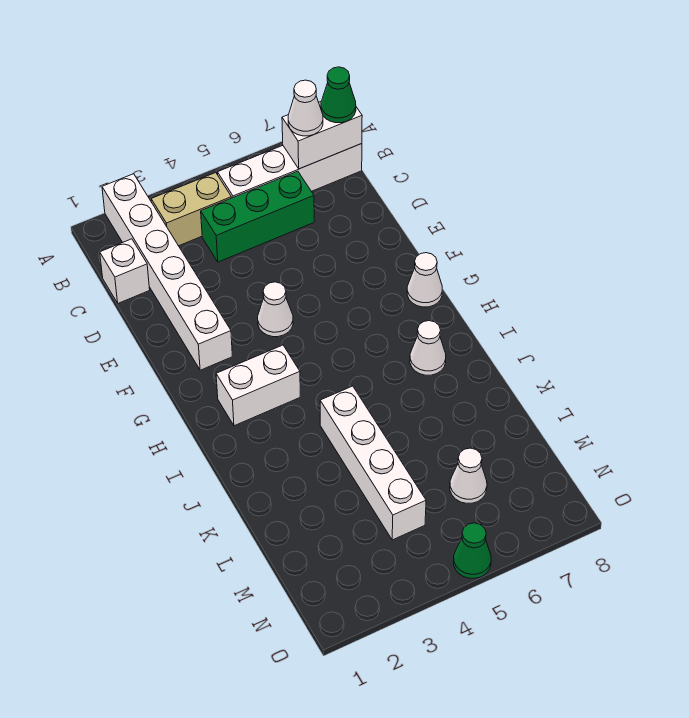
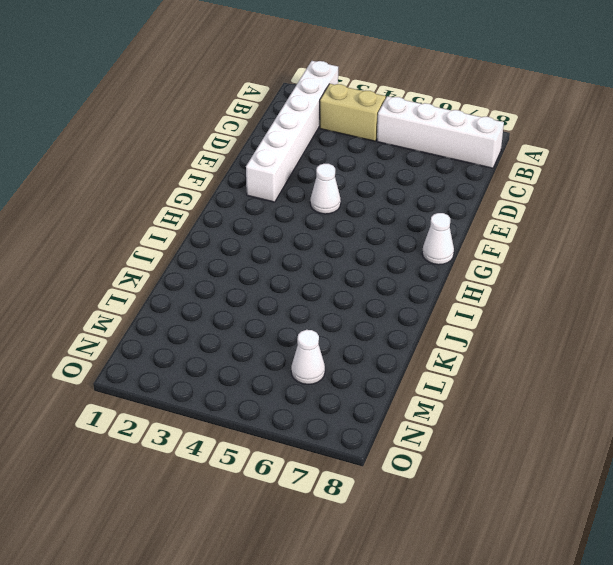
none -> white 1x1 brick [100,239,150,303]
none -> green 1x3 brick [201,171,314,262]
none -> white 1x2 brick [216,345,300,426]

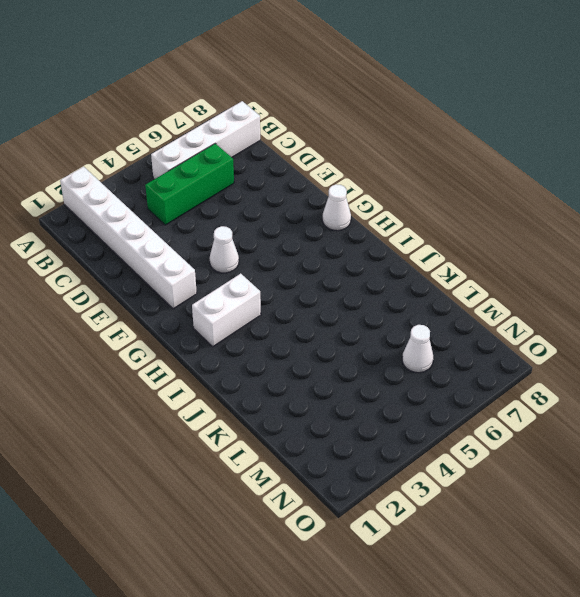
none -> tan 1x2 brick [151,173,231,246]
none -> white 1x1 brick [100,239,150,303]
none -> white 1x1 cone [410,321,446,375]

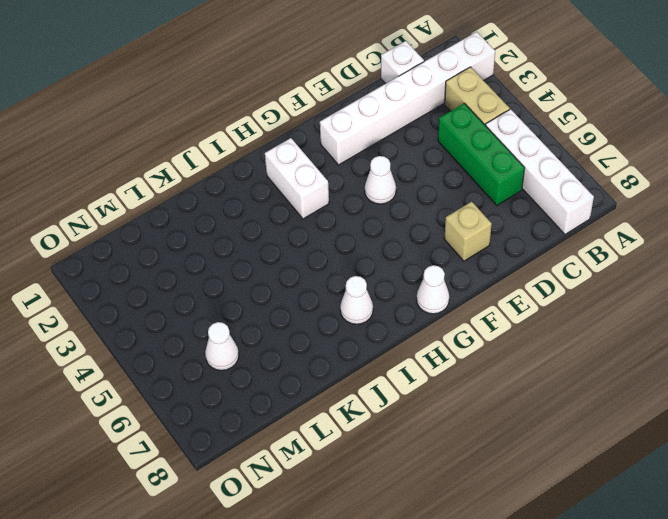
tan 1x1 brick [444,202,492,261] -> none
none -> white 1x4 brick [320,386,426,540]
none -> green 1x1 cone [454,523,491,578]
none -> white 1x2 brick [282,102,362,169]

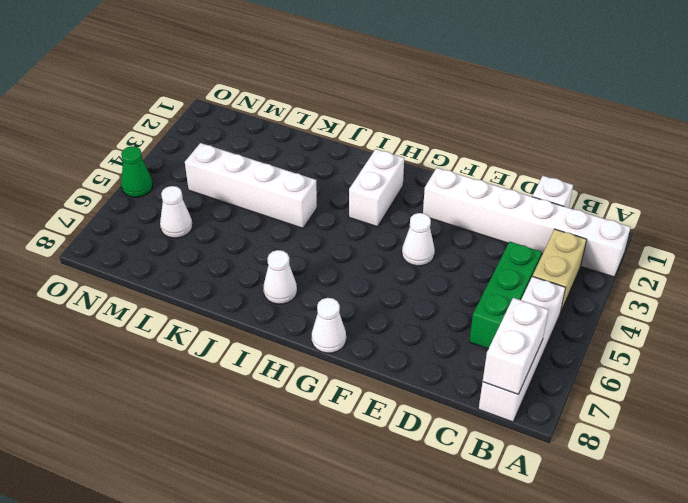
none -> white 1x1 cone [288,80,323,136]
none -> green 1x1 cone [321,67,356,123]

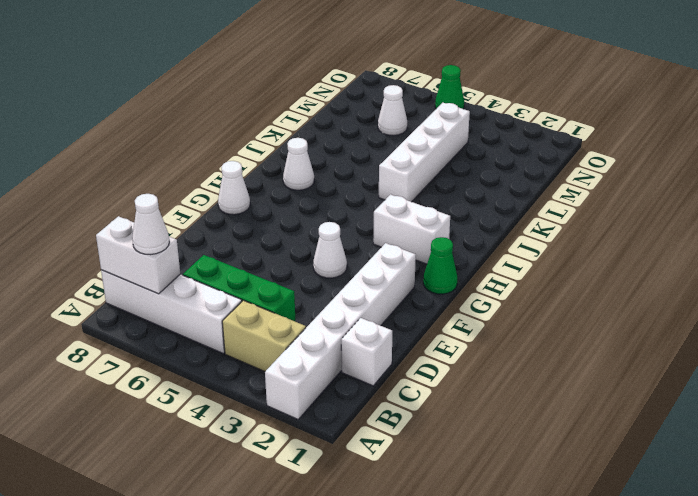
green 1x1 cone [423,237,457,294] -> green 1x1 cone moved to [321,67,356,123]

